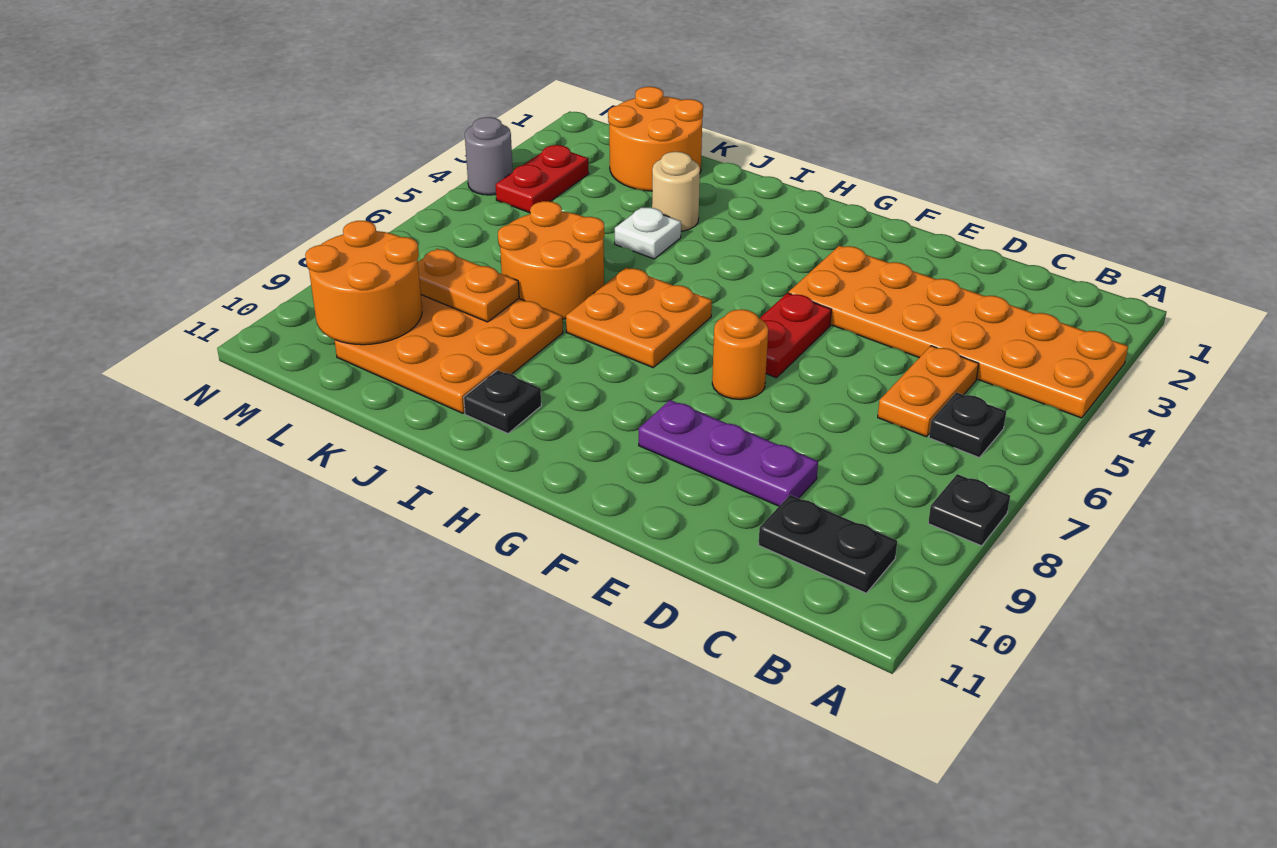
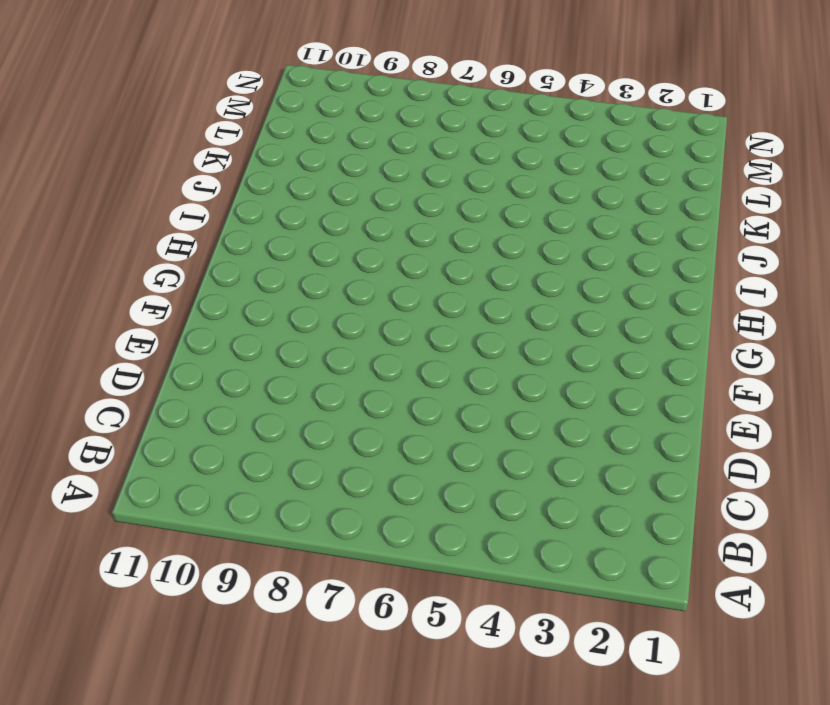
none -> orange 2x6 plate [789,246,1128,418]
none -> black 1x1 plate [928,474,1010,546]
none -> black 1x1 plate [929,392,1006,457]

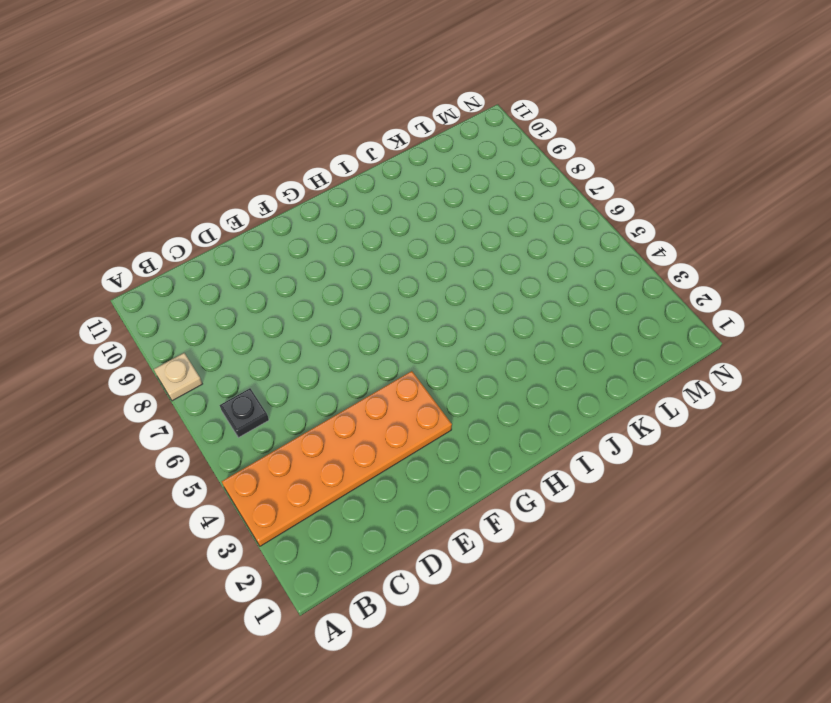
tan 1x1 plate [154,353,202,401] -> black 1x1 plate [928,474,1010,546]
none -> black 1x2 plate [759,495,897,593]
none -> orange 1x2 plate [878,346,979,437]
none -> purple 1x3 plate [639,400,818,506]

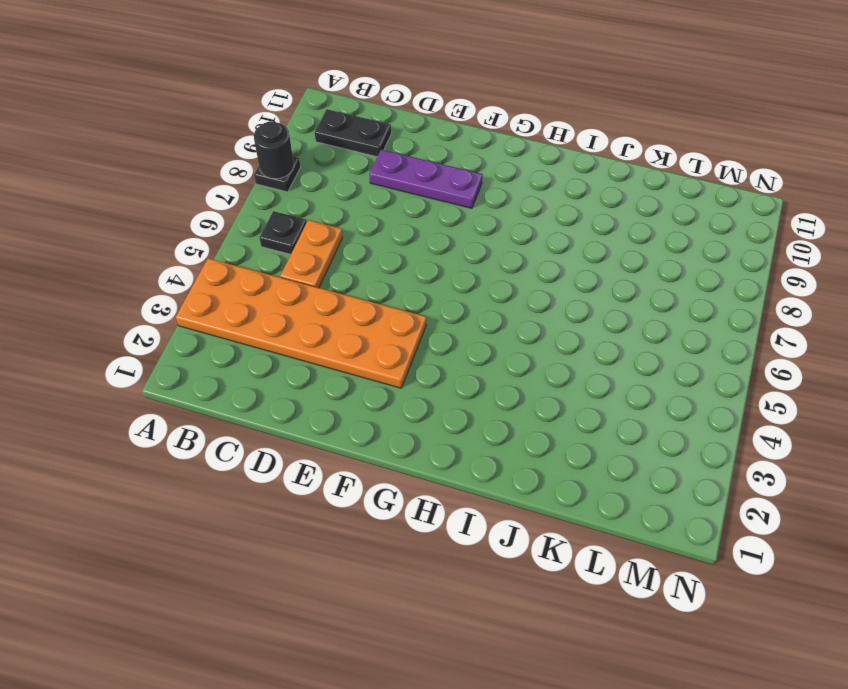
black 1x1 round brick [254,121,294,179] -> none
none -> red 1x2 plate [760,293,832,378]
none -> orange 1x1 round brick [712,309,768,400]
none -> orange 2x2 plate [566,268,712,367]

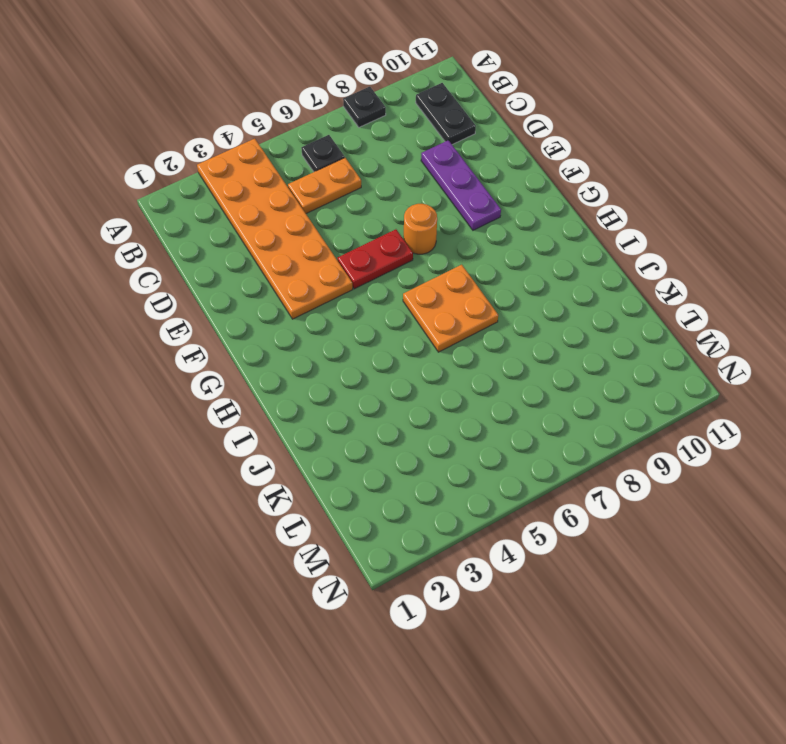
none -> black 1x1 plate [464,370,541,433]
none -> tan 1x1 round brick [652,152,700,231]
none -> white 1x1 plate [615,207,681,259]

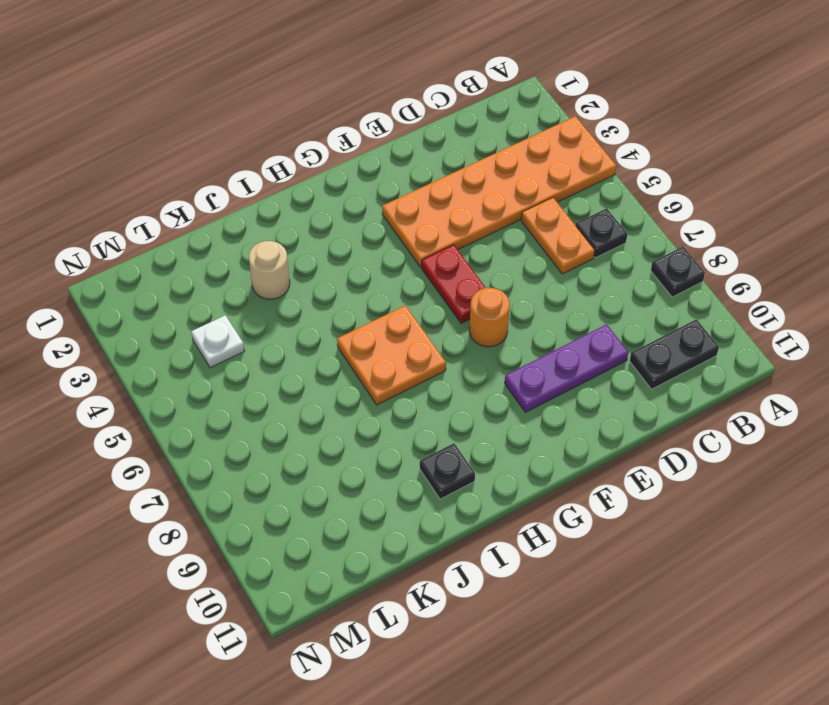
white 1x1 plate [191,315,244,368] -> white 1x1 plate moved to [615,207,681,259]
none -> orange 2x2 round brick [498,201,605,319]
none -> orange 3x3 plate [335,295,563,413]
none -> orange 2x2 round brick [608,87,703,191]

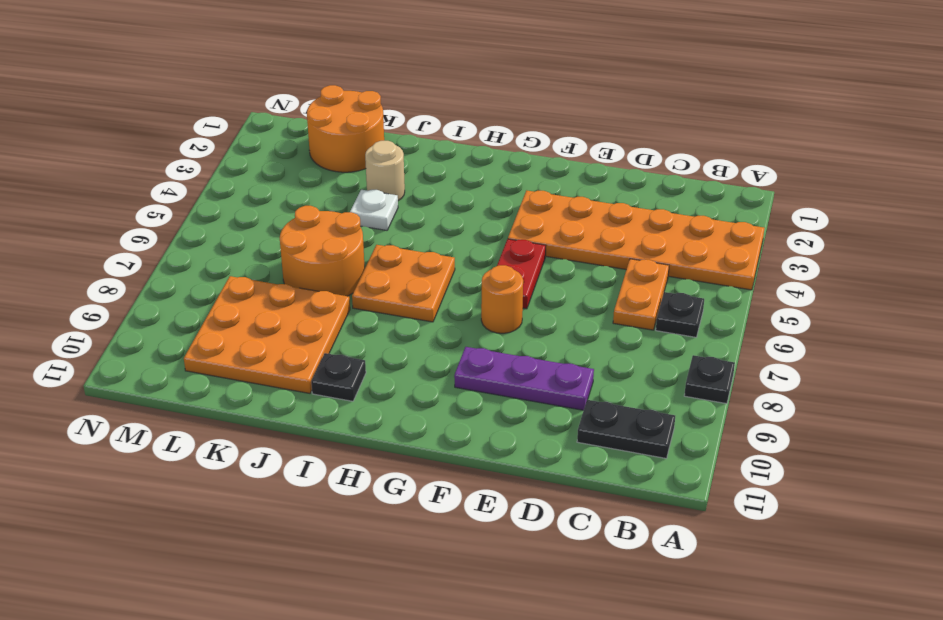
none -> red 1x2 plate [496,145,589,213]
none -> grey 1x1 round brick [465,117,513,195]
none -> orange 1x2 plate [418,249,519,322]

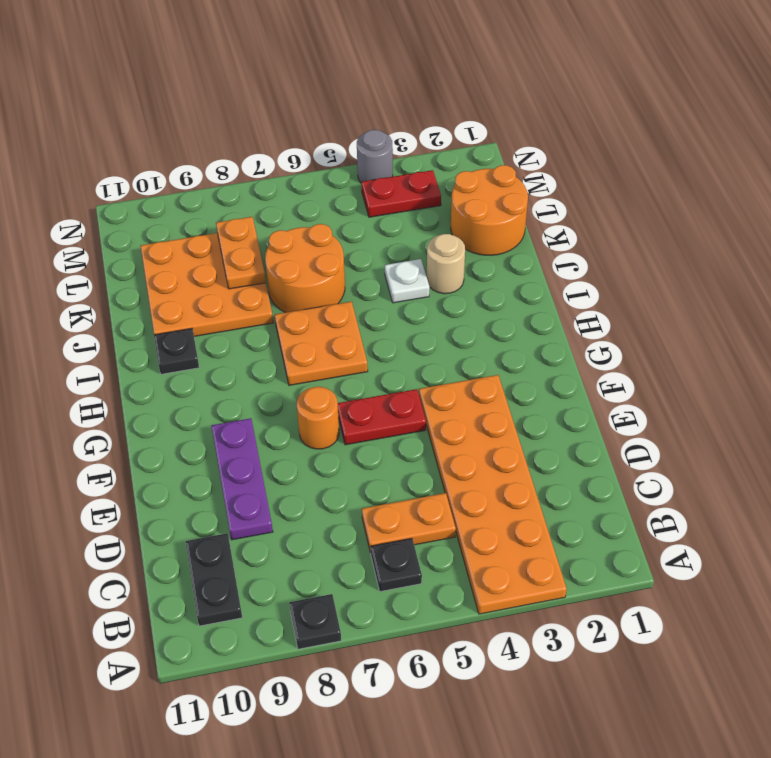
none -> orange 2x2 round brick [305,221,422,345]

